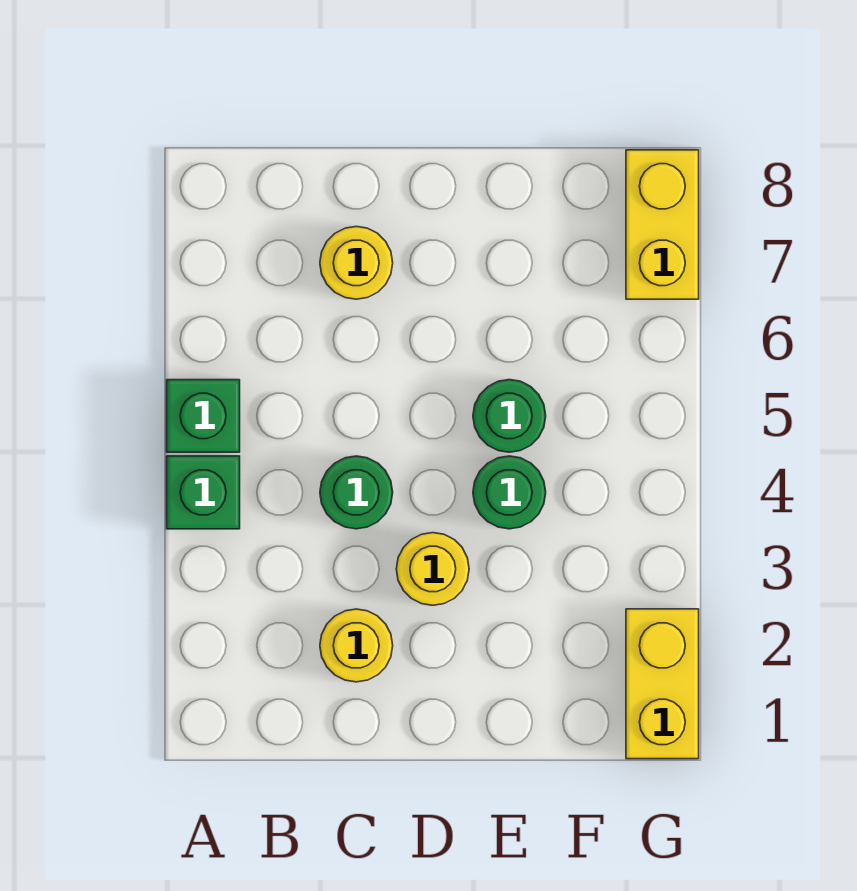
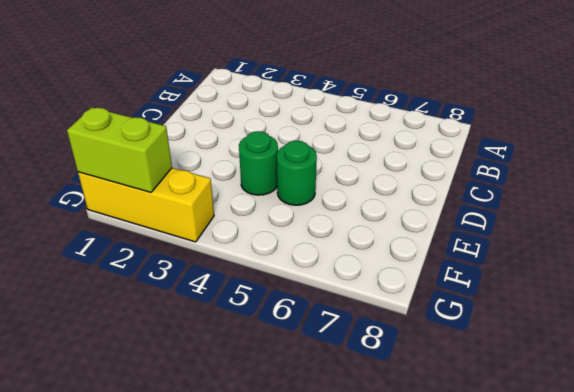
yellow 1x3 brick [78,168,214,242] -> yellow 1x2 brick [626,609,699,759]
lime 1x2 brick [67,107,172,192] -> none
none -> green 1x1 brick [167,456,240,529]
none -> green 1x1 brick [167,380,240,452]

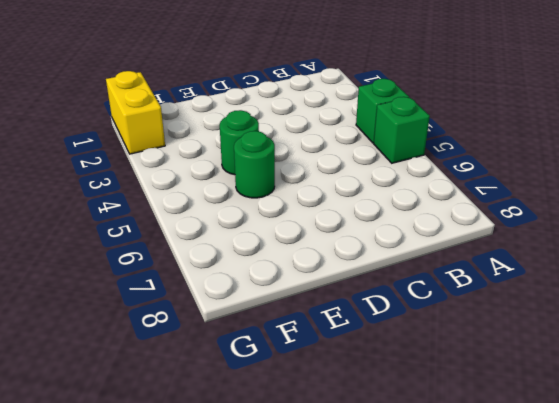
none -> yellow 1x1 round brick [320,609,393,682]
none -> green 1x1 round brick [320,456,393,529]

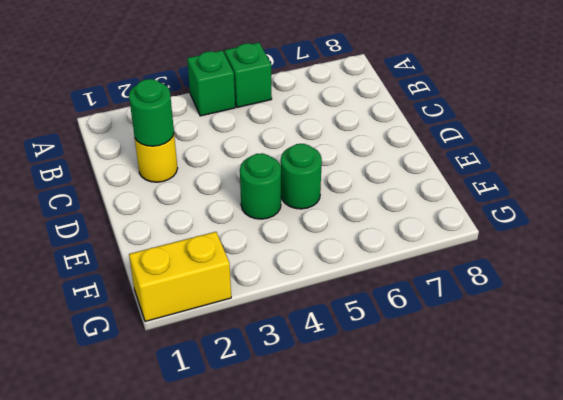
green 1x1 round brick [129,79,174,146] -> green 1x1 round brick moved to [320,456,393,529]
none -> yellow 1x1 round brick [320,227,393,299]
none -> yellow 1x1 round brick [396,533,469,605]

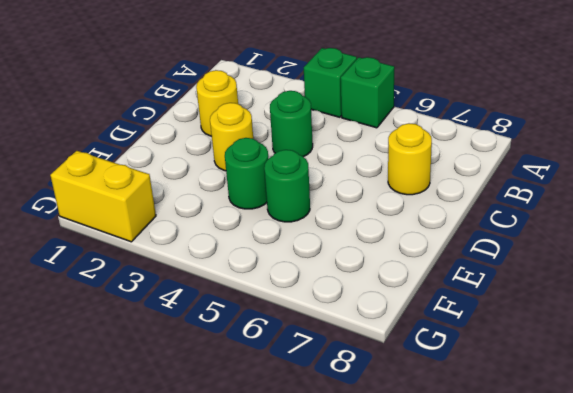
none -> yellow 1x2 brick [626,150,699,299]

